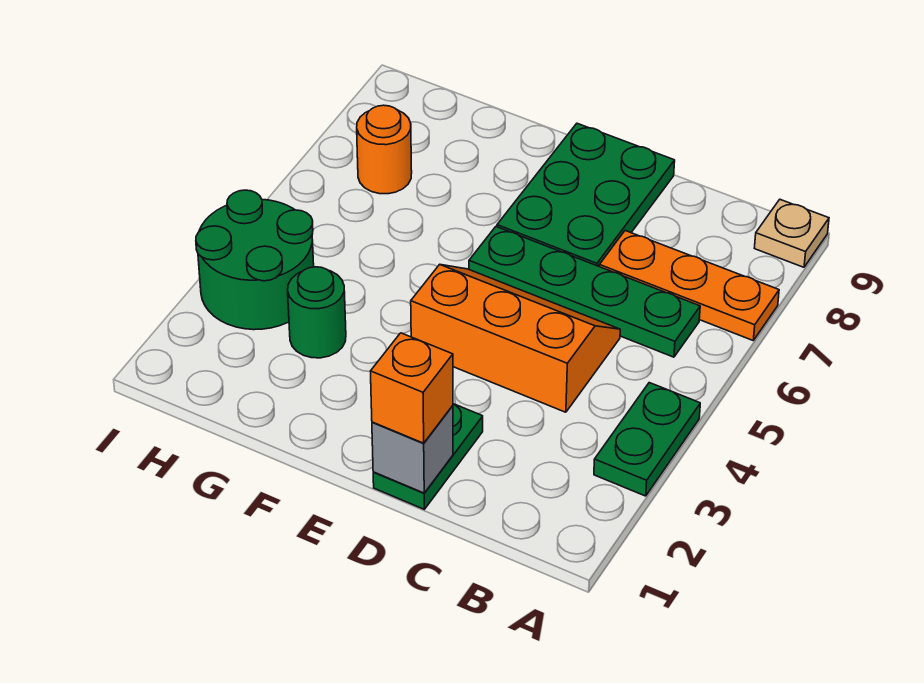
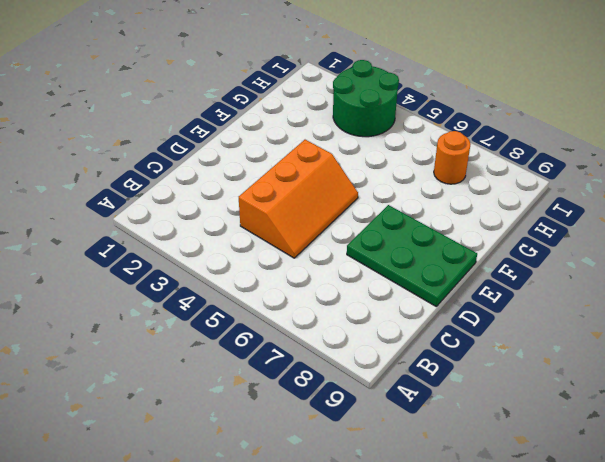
none -> green 1x2 plate [594,383,700,496]
none -> orange 1x3 plate [599,231,779,340]
none -> tan 1x1 plate [755,200,829,267]

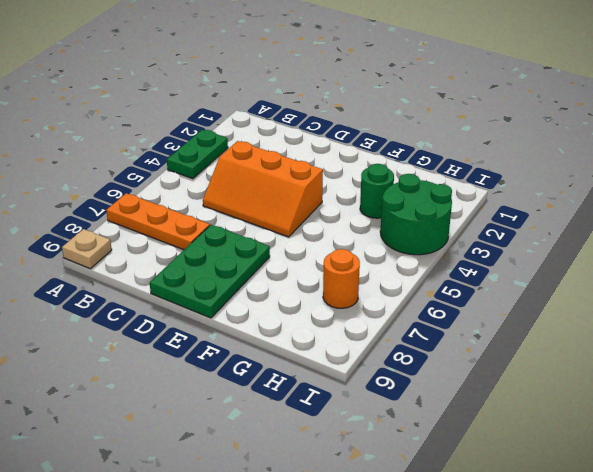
none -> green 1x4 plate [469,227,700,357]
none -> green 1x2 plate [373,404,483,509]
none -> grey 1x1 brick [372,406,453,493]

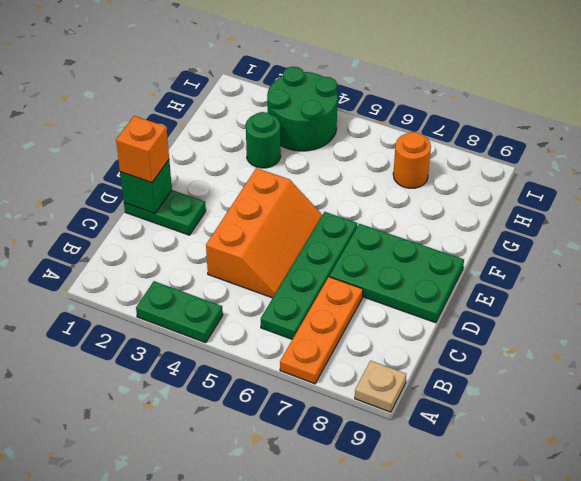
green 1x1 brick [120,160,172,213] -> grey 1x1 brick [372,406,453,493]

